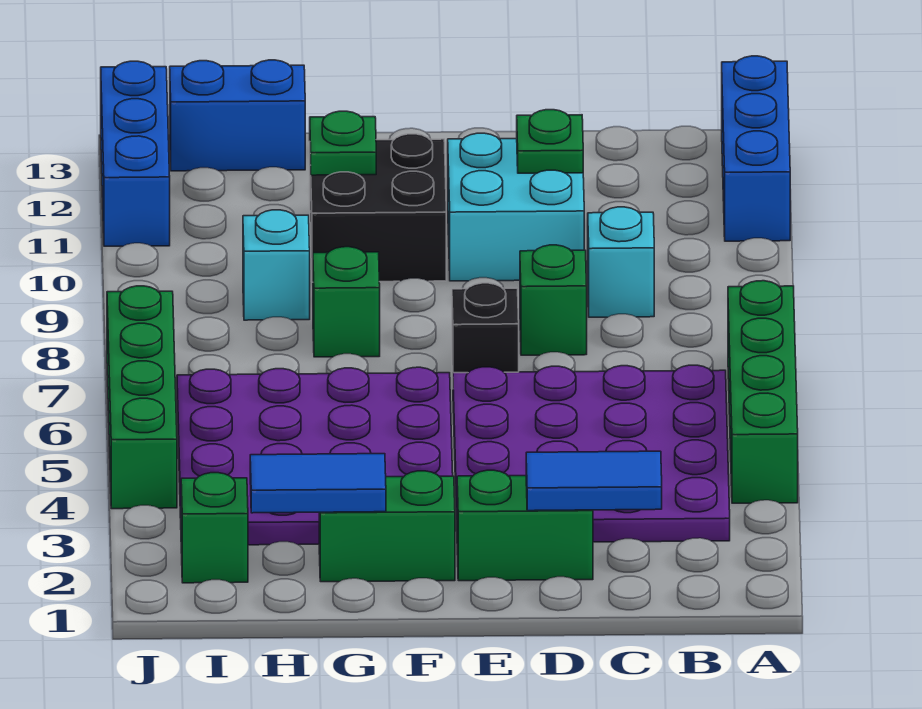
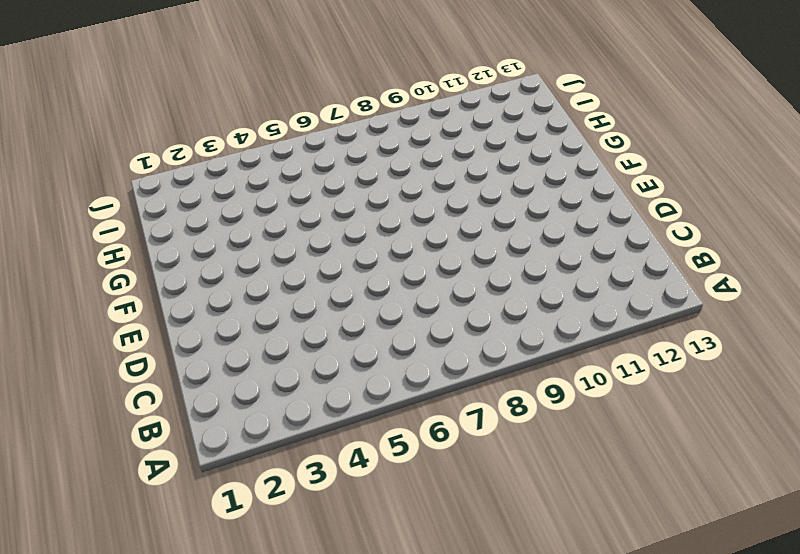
none -> green 1x4 brick [728,281,798,503]
none -> blue 1x3 brick [722,56,790,241]
none -> purple 4x4 plate [453,365,730,542]

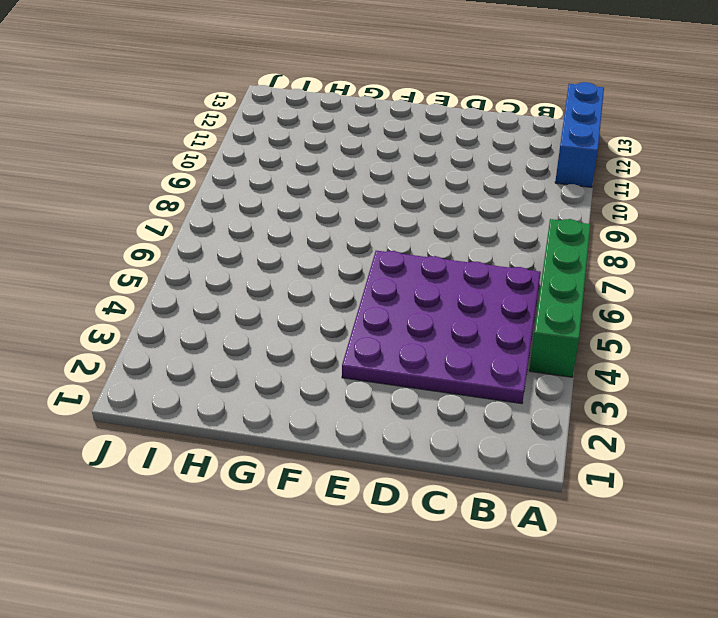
none -> cyan 1x1 brick [588,207,654,317]
none -> green 1x2 brick [457,470,593,581]
none -> green 1x1 brick [520,245,587,355]

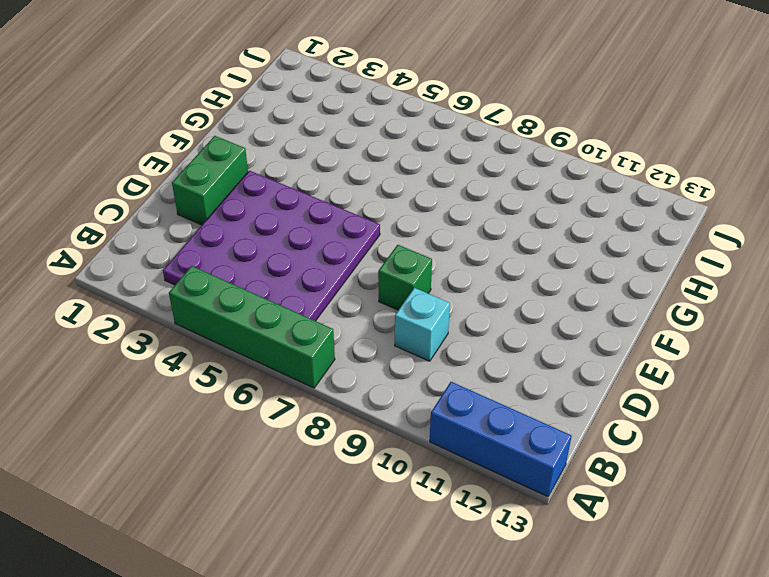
none -> cyan 2x2 brick [448,133,584,281]
none -> black 1x1 brick [452,283,519,377]
none -> green 1x2 brick [319,471,455,582]

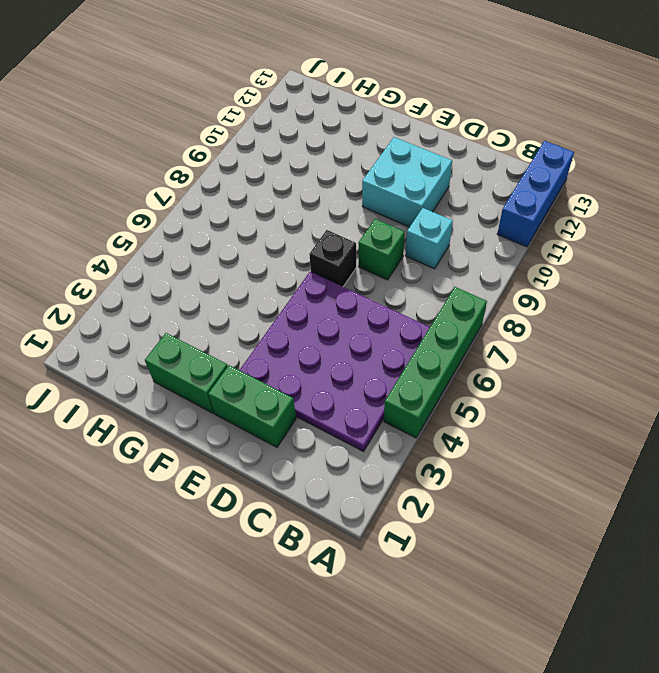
none -> purple 4x4 plate [177,367,453,545]
none -> black 2x2 brick [310,134,446,282]
none -> green 1x1 brick [313,247,380,357]

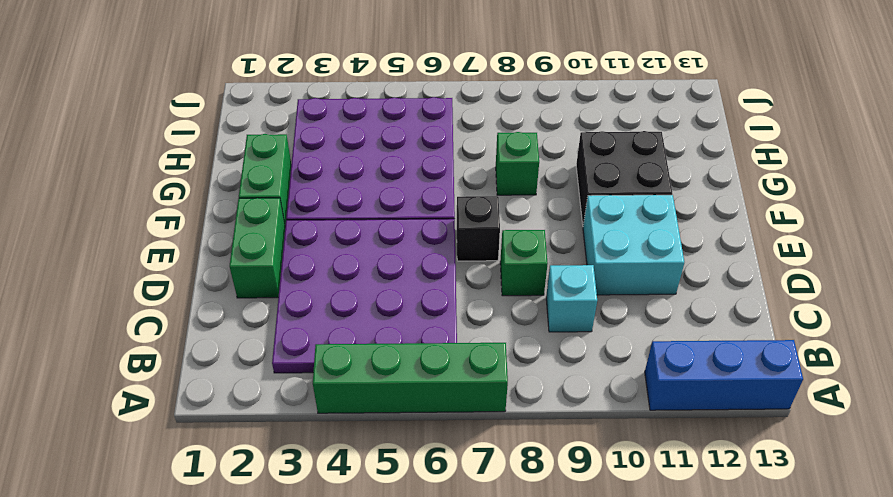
none -> cyan 1x1 brick [243,210,310,320]
none -> blue 1x2 brick [170,60,305,171]
none -> green 1x1 brick [181,473,248,583]

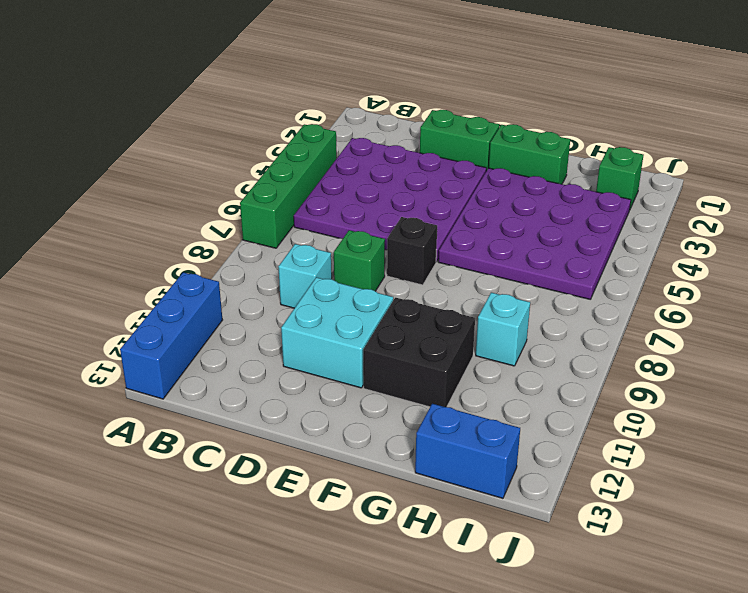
none -> green 1x1 brick [313,247,380,357]
none -> green 1x4 brick [107,286,177,509]
none -> blue 1x3 brick [101,61,170,246]

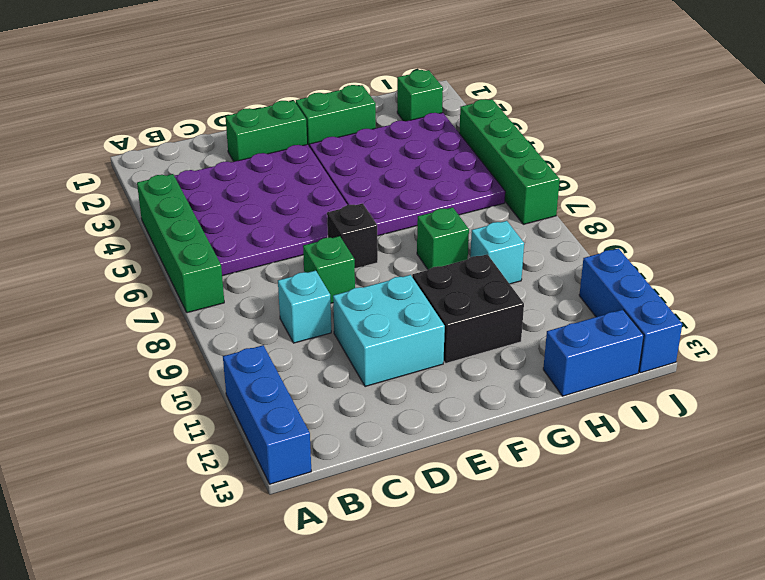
none -> blue 1x2 tile [526,451,662,511]
none -> green 1x1 plate [517,110,583,173]
none -> blue 1x2 tile [250,454,386,513]

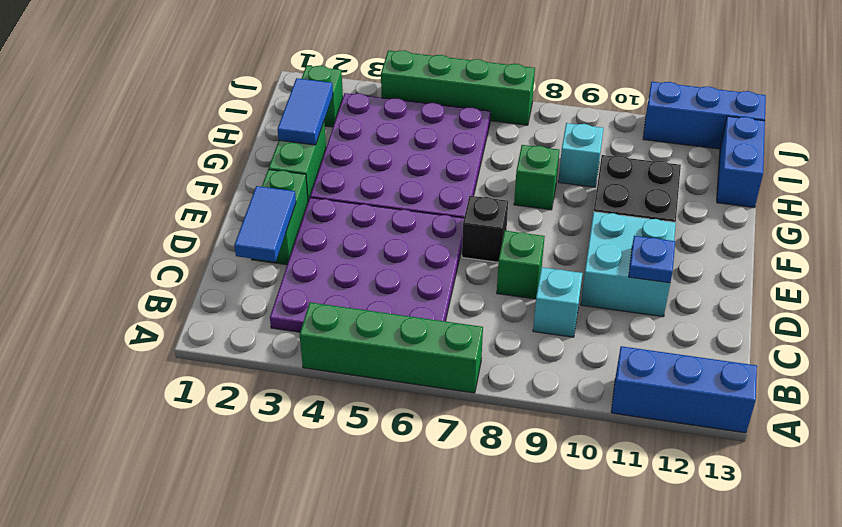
blue 1x1 plate [629,236,675,283] -> green 1x1 plate [517,110,583,173]
none -> green 1x1 plate [310,111,376,175]

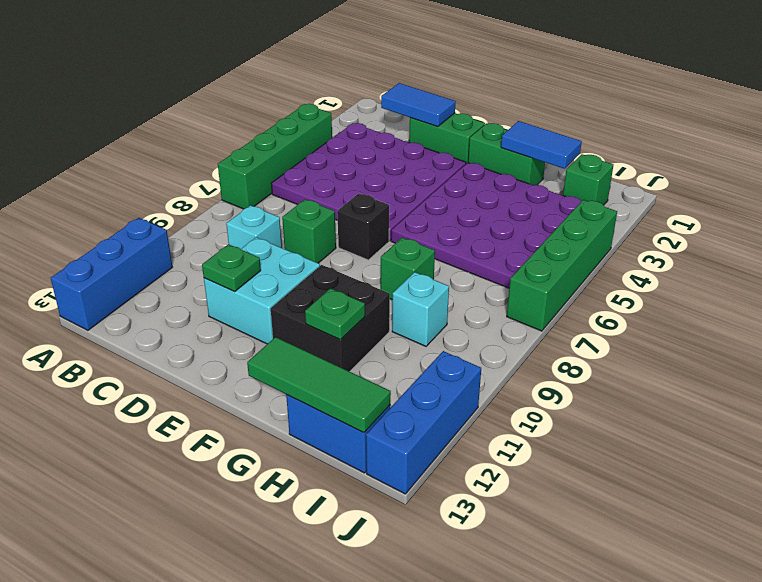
green 1x3 tile [247,337,391,433] -> none

